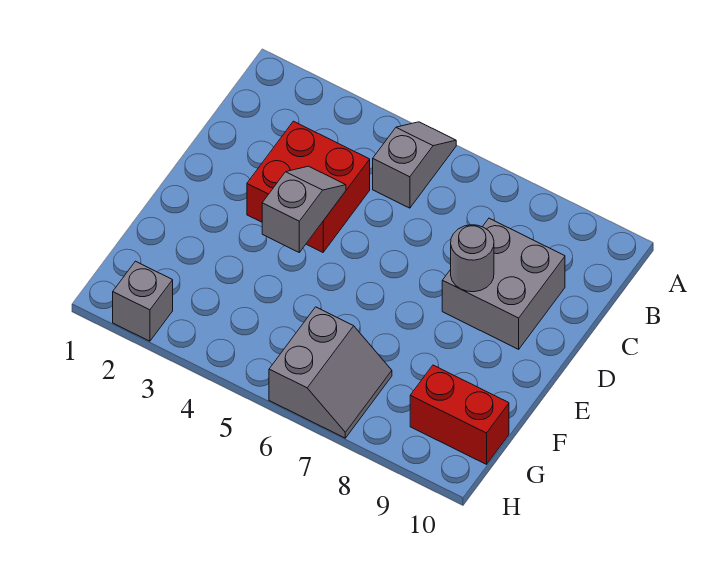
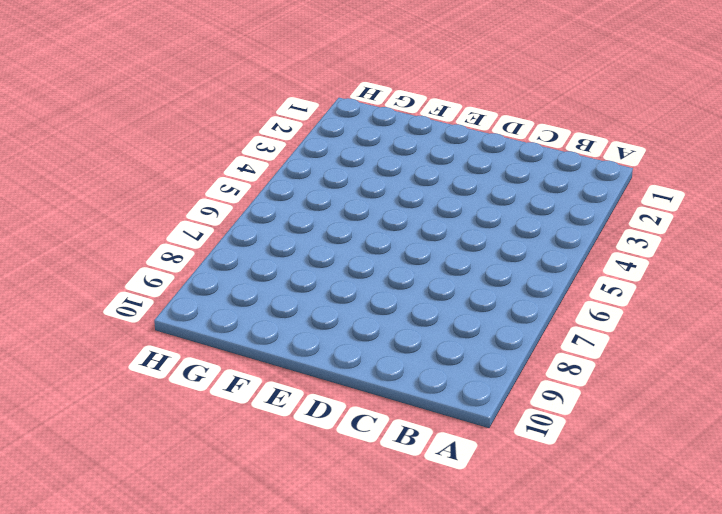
none -> grey 1x2 slope [373,122,456,208]
none -> red 2x2 brick [247,121,370,252]

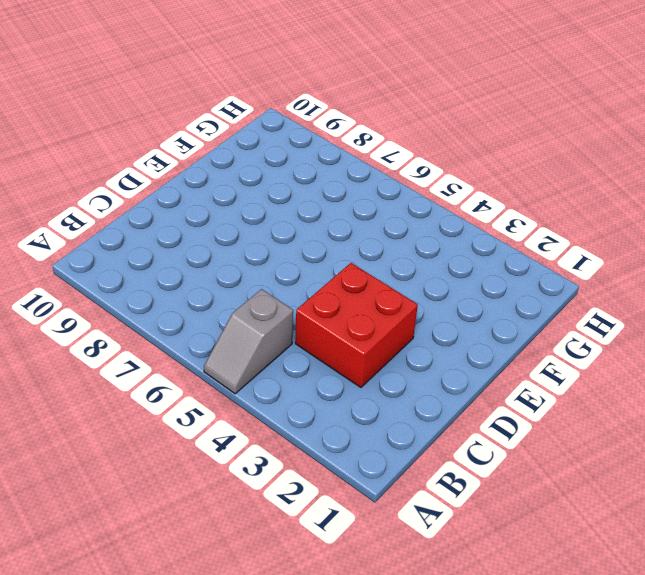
none -> grey 2x2 brick [442,218,565,349]
none -> grey 2x2 slope [269,307,392,438]

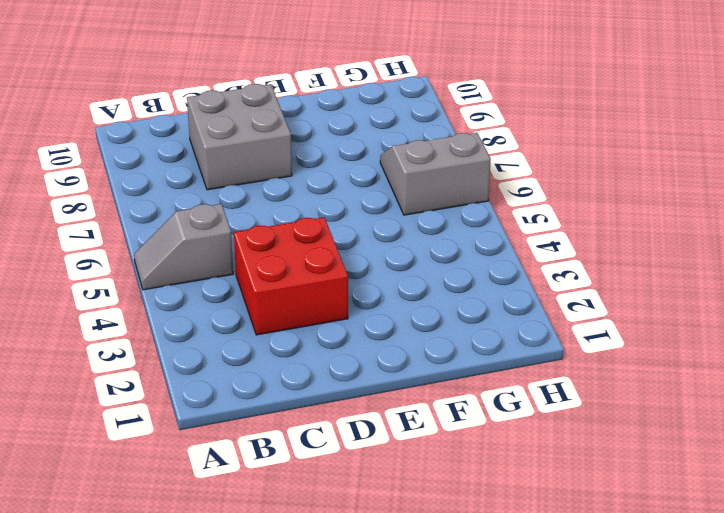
none -> red 1x2 brick [410,365,509,464]
none -> grey 1x1 brick [113,261,173,341]

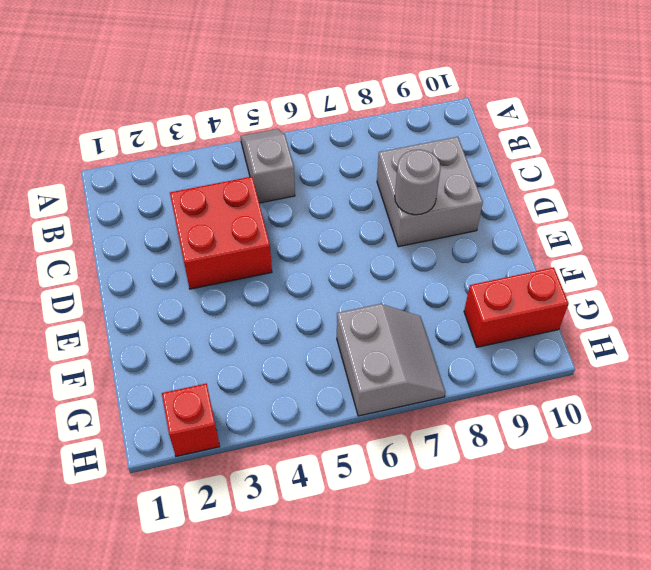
red 1x1 brick [162,384,220,456] -> grey 1x1 brick [113,261,173,341]
none -> grey 1x2 slope [262,166,346,252]

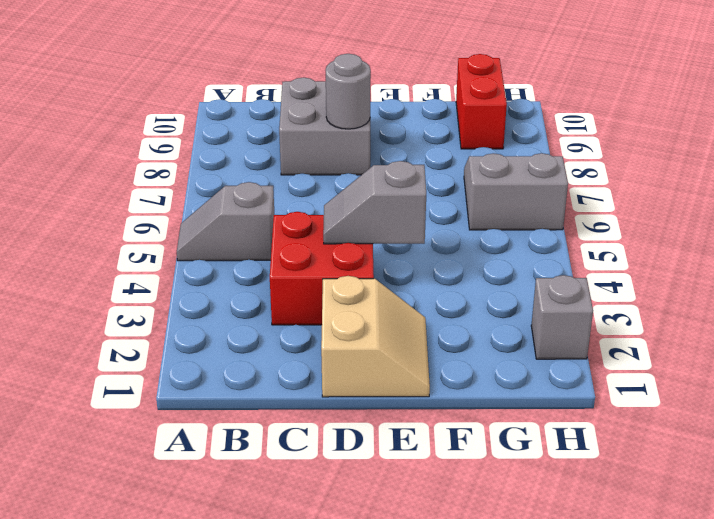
tan 2x2 slope [321,276,430,397] -> none

